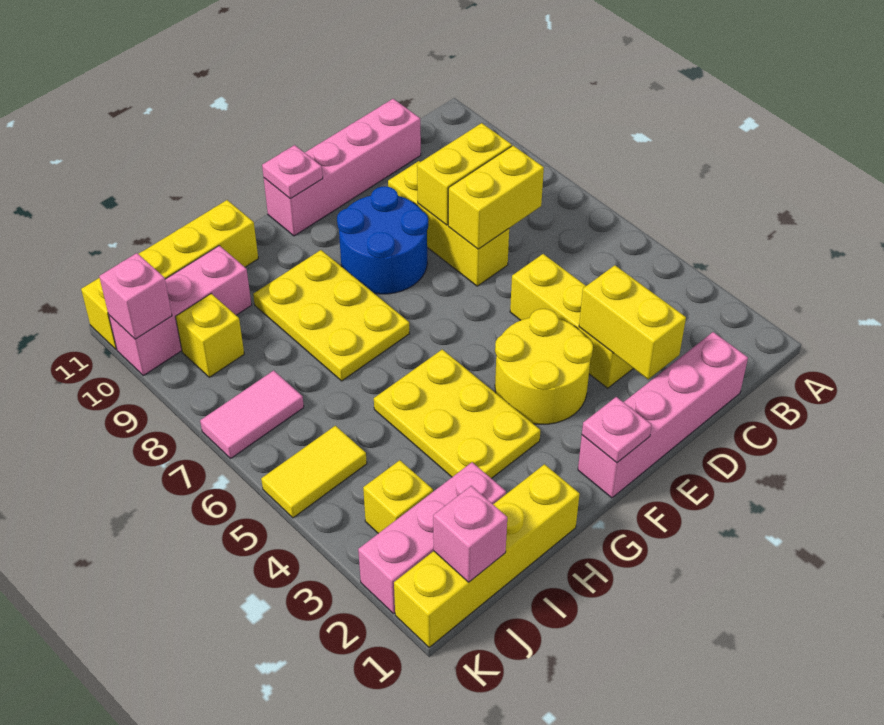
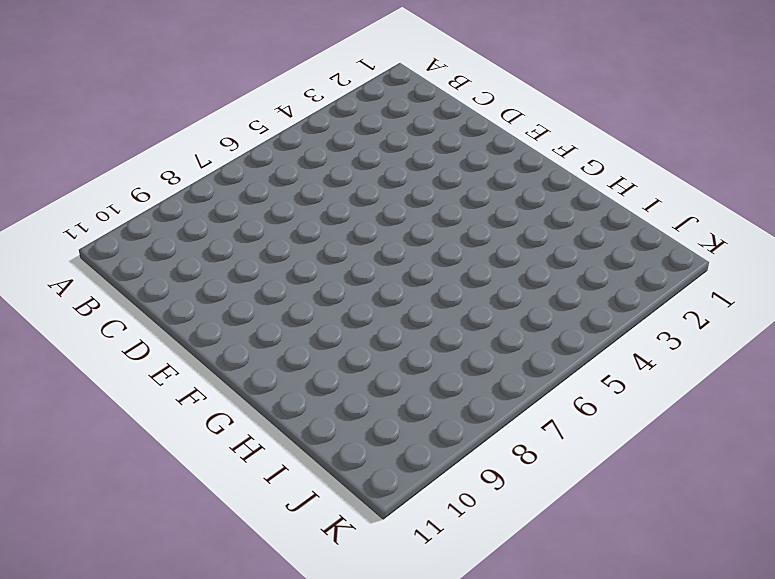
none -> pink 1x4 brick [578,332,748,498]
none -> pink 1x4 brick [264,99,421,236]
none -> yellow 1x3 brick [510,254,634,388]

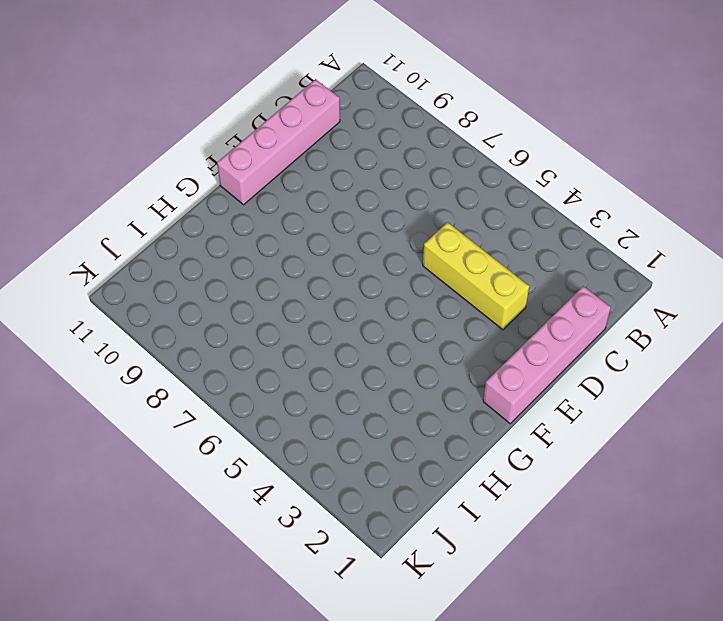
none -> yellow 1x3 brick [388,161,509,286]
none -> yellow 2x2 round brick [495,309,593,424]
none -> blue 2x2 round brick [337,186,428,294]

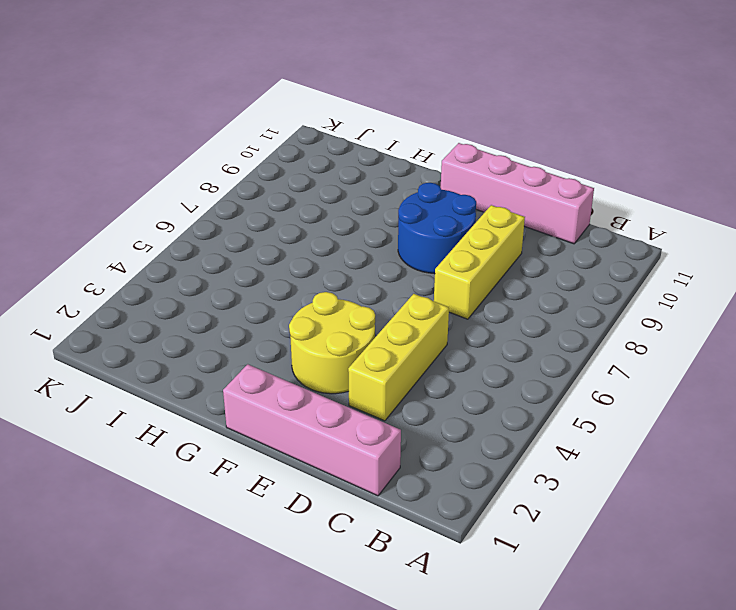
none -> yellow 2x3 plate [374,349,540,479]
none -> yellow 2x3 plate [253,250,410,381]
none -> yellow 1x4 brick [394,464,580,647]

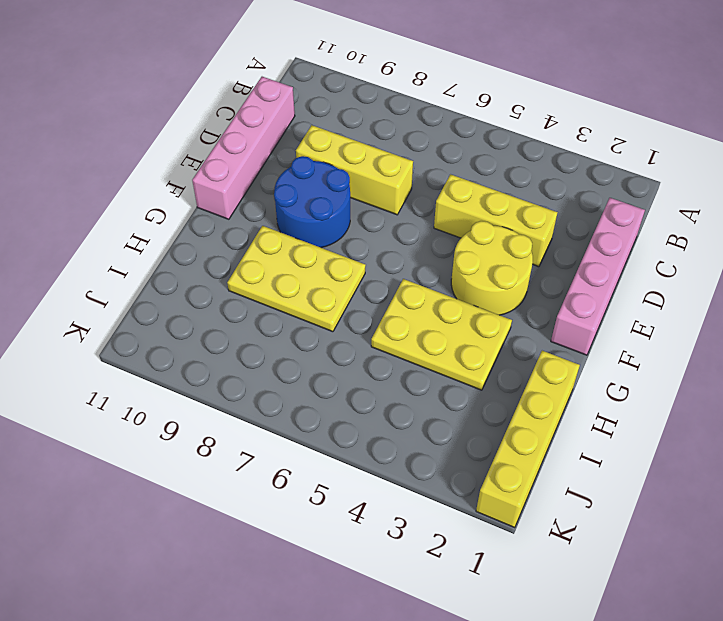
none -> yellow 1x4 brick [81,200,258,349]
none -> pink 1x3 brick [358,462,506,614]
none -> pink 1x3 brick [109,246,251,376]

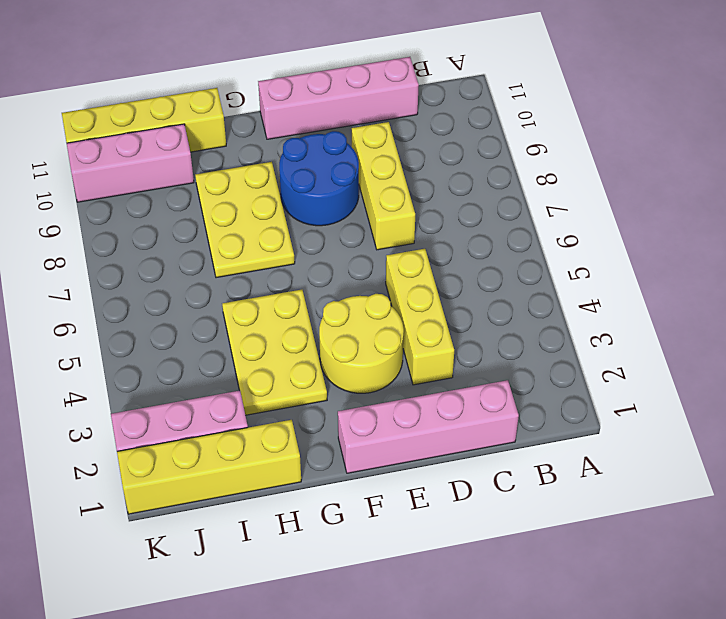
none -> yellow 1x1 brick [363,460,433,533]
none -> yellow 1x2 tile [261,426,367,518]
none -> pink 1x2 tile [200,370,304,458]

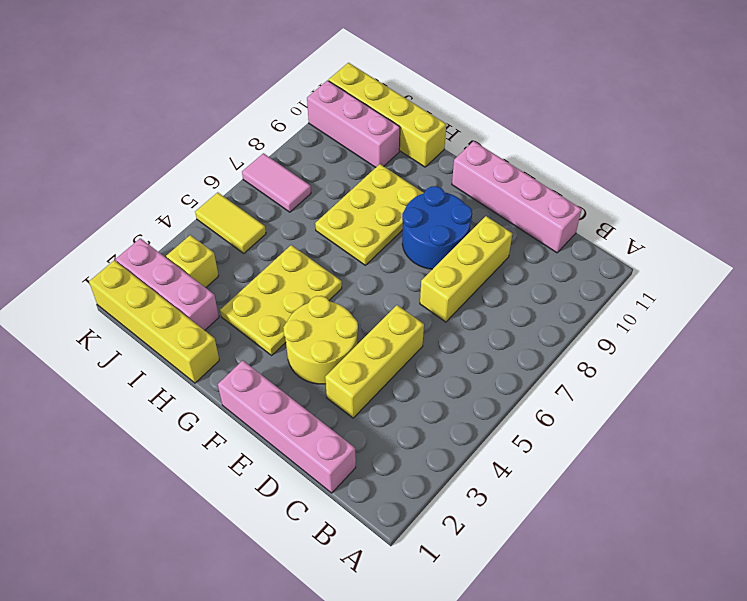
none -> yellow 1x1 brick [176,294,244,377]
none -> yellow 1x2 brick [448,146,544,249]
none -> yellow 1x2 brick [417,123,512,225]

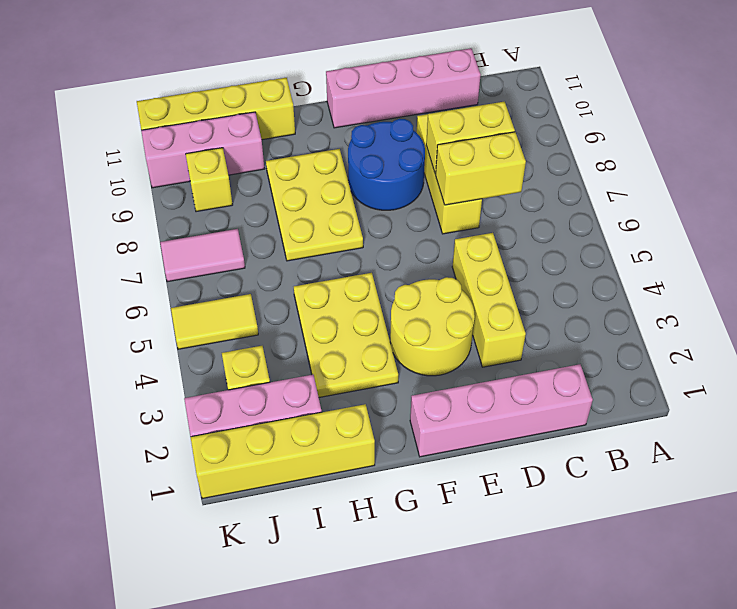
none -> yellow 1x2 brick [579,265,686,379]
none -> pink 1x1 plate [582,397,652,463]
none -> pink 1x1 plate [262,145,323,198]

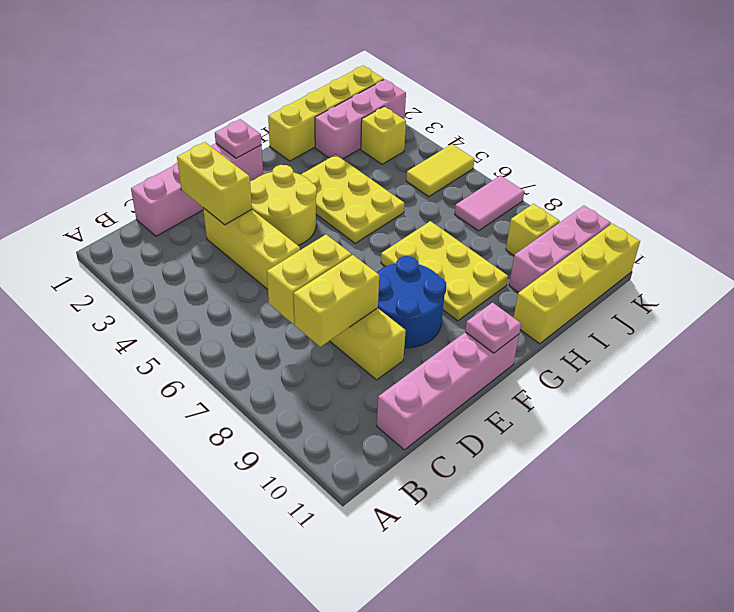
none -> pink 1x1 brick [433,486,507,582]
none -> pink 1x1 brick [99,253,172,339]

